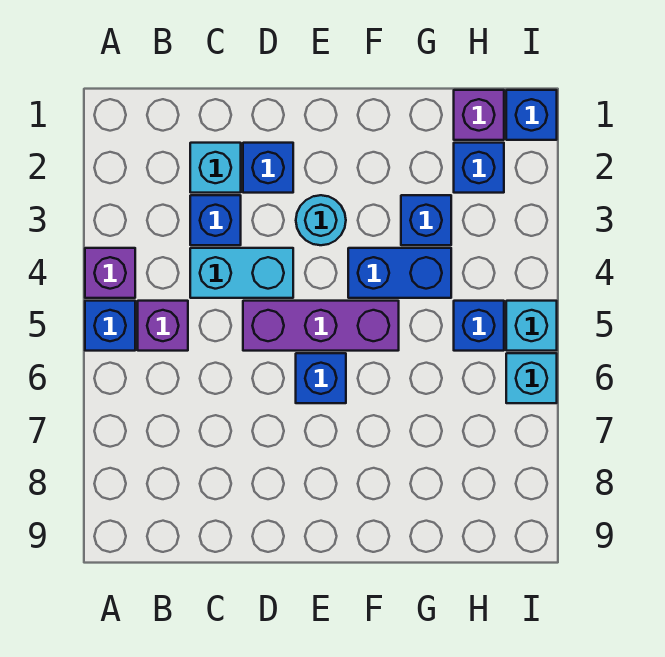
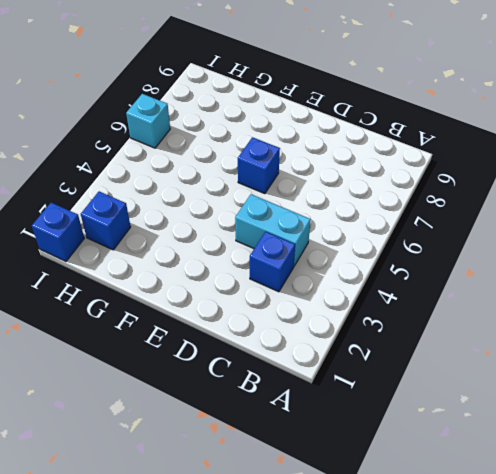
none -> purple 1x1 brick [85,248,135,298]
none -> blue 1x1 brick [85,301,135,351]
none -> purple 1x1 brick [138,301,188,351]

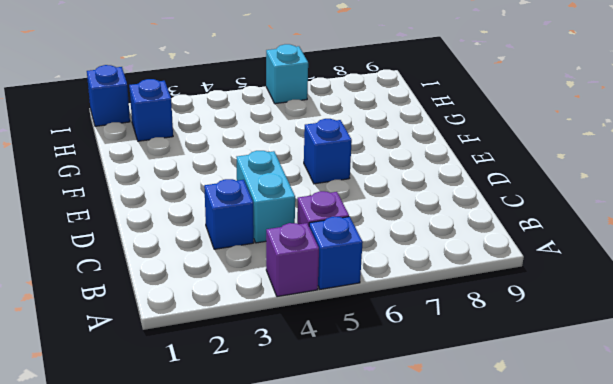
none -> cyan 1x1 brick [190,143,241,193]
none -> blue 1x1 brick [243,143,293,193]
none -> purple 1x3 brick [243,301,399,351]

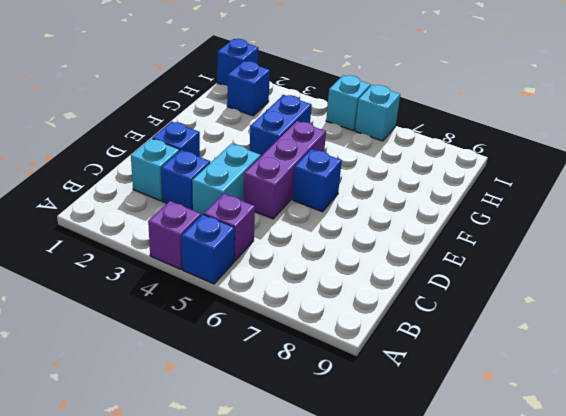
none -> cyan 1x1 round brick [296,195,346,245]
none -> blue 1x1 brick [401,195,451,245]
none -> purple 1x1 brick [454,90,504,140]

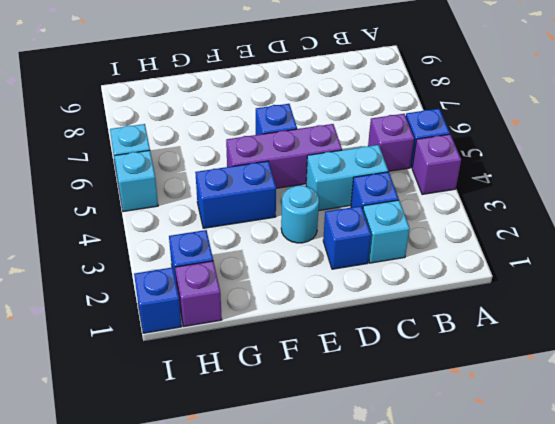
none -> blue 1x1 brick [401,195,451,245]
none -> blue 1x1 brick [454,301,504,351]

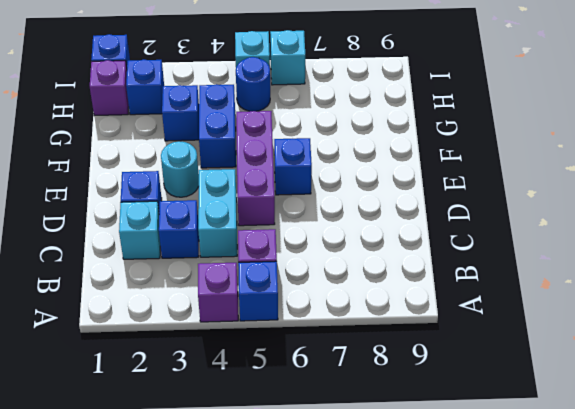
blue 1x1 round brick [236,57,270,111] -> blue 1x1 brick [454,301,504,351]

